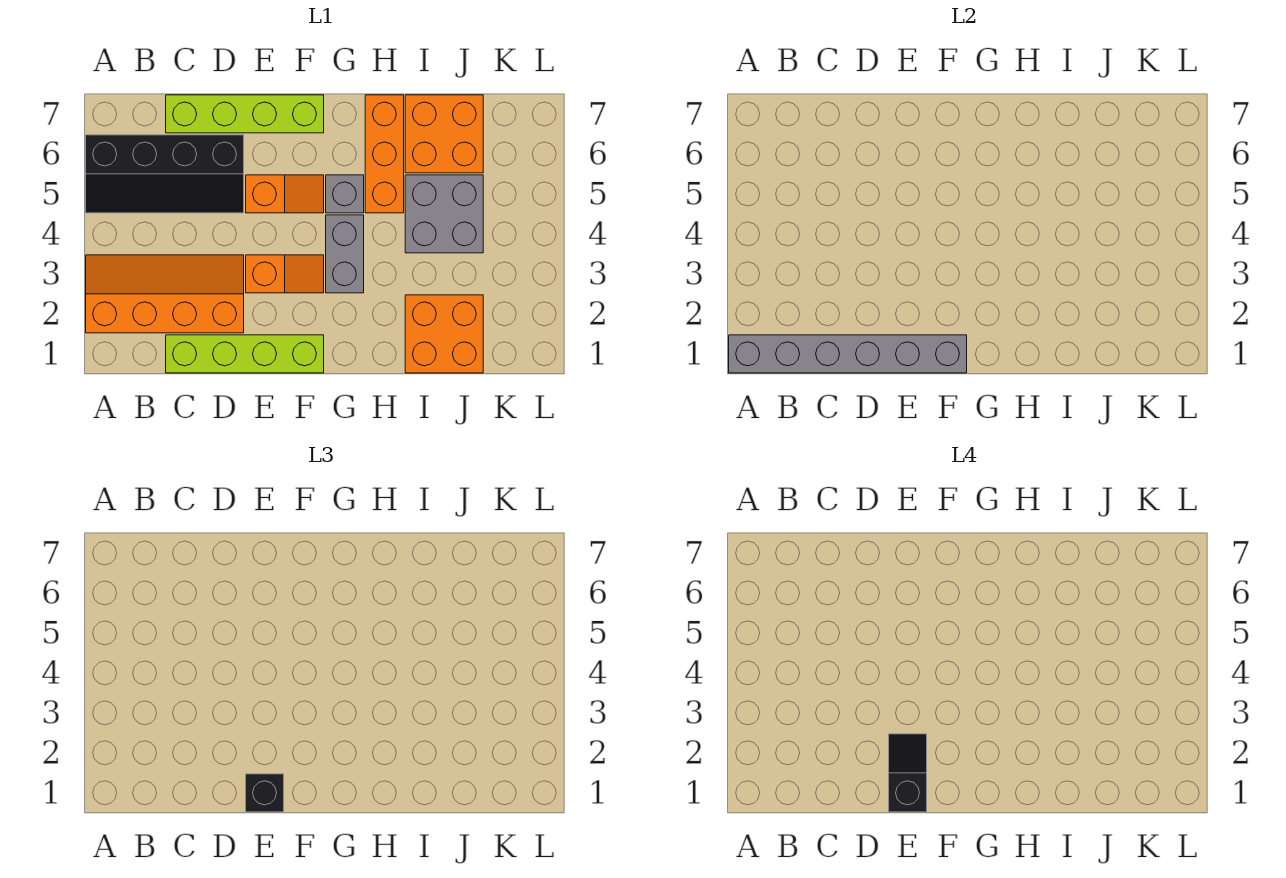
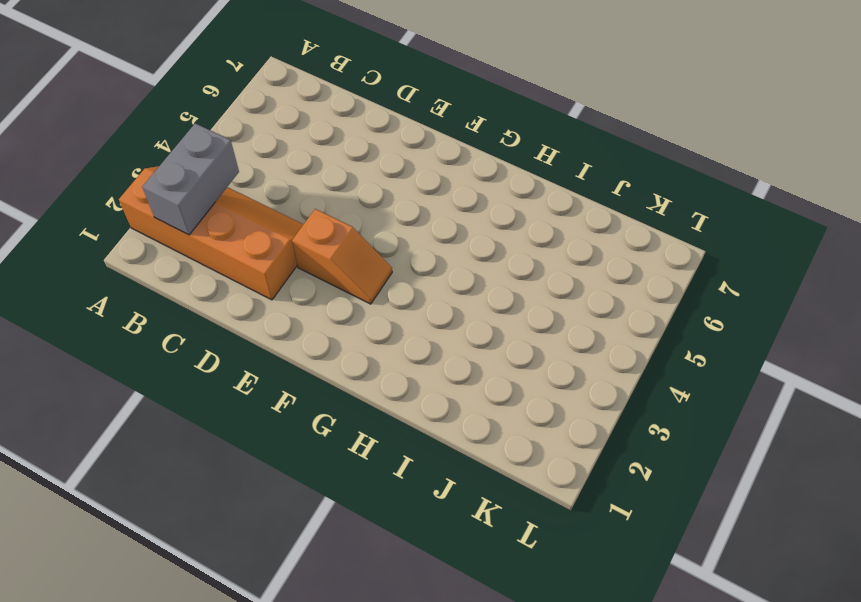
grey 1x2 brick [142,123,239,235] -> grey 1x2 brick moved to [326,215,364,293]
none -> black 2x4 slope [86,135,244,213]
none -> lime 1x4 brick [166,335,324,373]
none -> lime 1x4 brick [166,95,324,133]

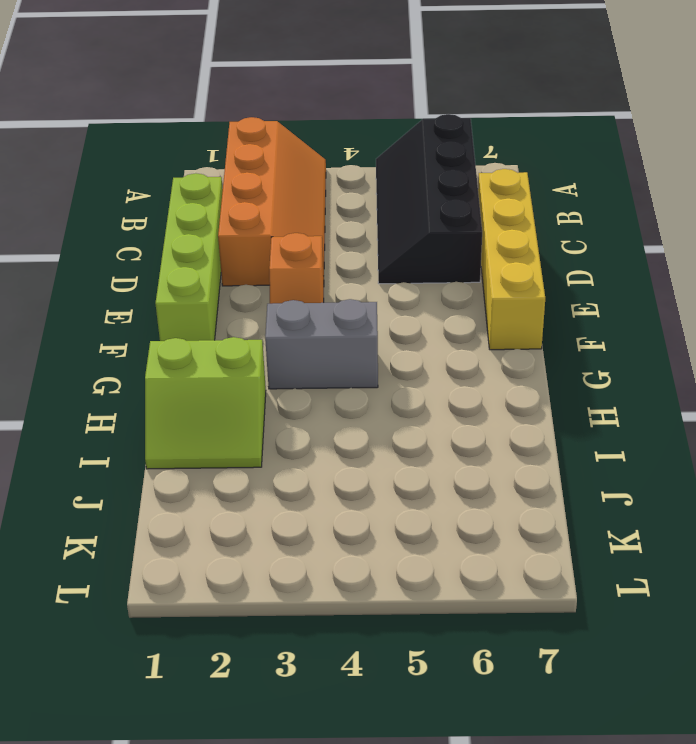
yellow 1x4 brick [478,169,545,350] -> lime 1x4 brick [166,95,324,133]
lime 2x2 slope [145,337,266,469] -> orange 2x2 brick [405,295,483,373]
none -> orange 1x2 slope [246,175,324,213]
none -> grey 1x1 brick [326,175,364,213]
none -> orange 1x3 brick [365,95,404,213]

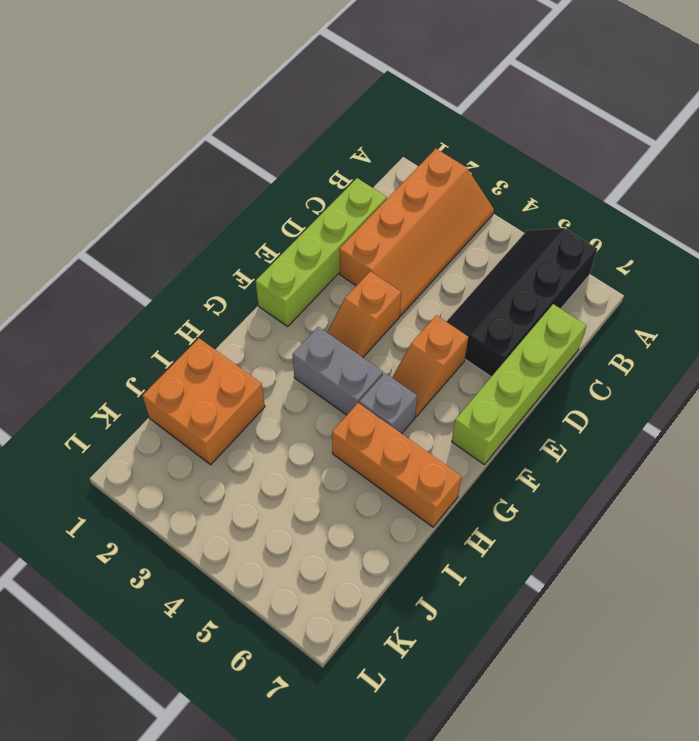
none -> grey 2x2 brick [405,175,483,253]
none -> orange 2x2 brick [405,95,483,173]
none -> grey 1x6 brick [729,335,967,373]

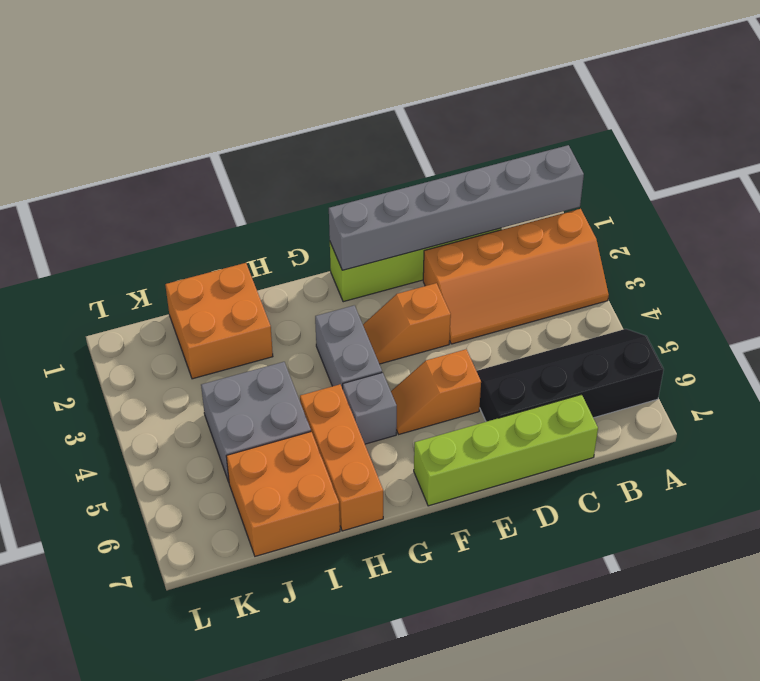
none -> black 1x1 brick [246,774,284,812]
none -> black 1x2 slope [889,734,927,812]

